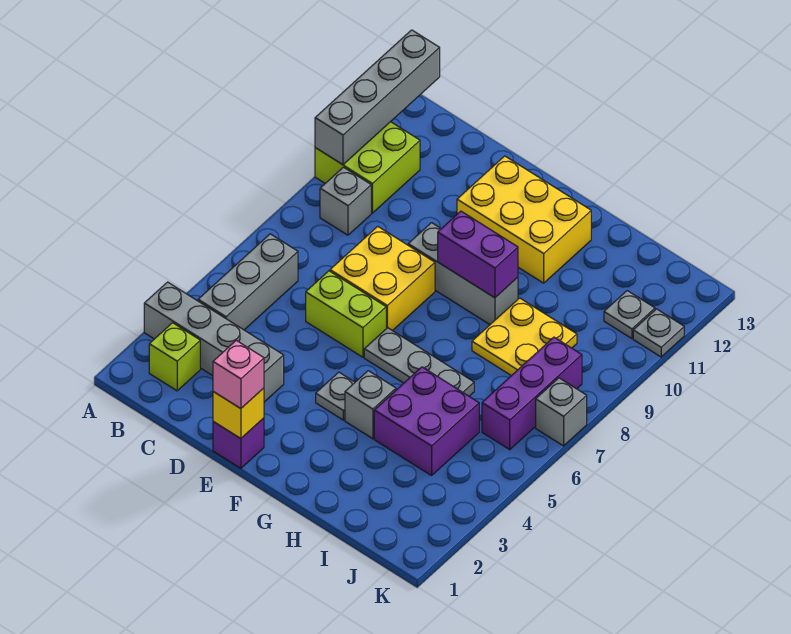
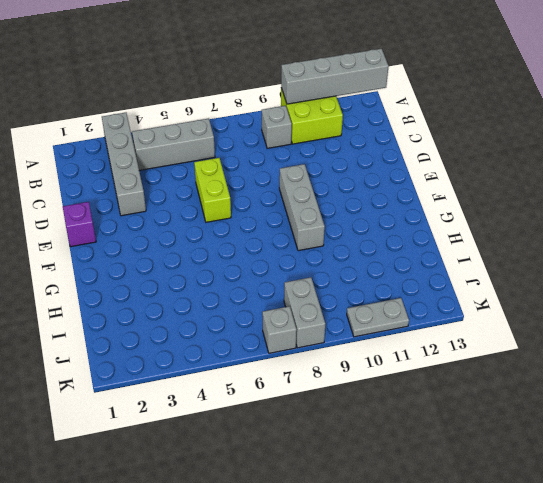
grey 1x2 brick [284,277,325,348] -> purple 1x3 brick [482,337,582,450]
grey 1x2 plate [347,298,409,337] -> grey 1x1 plate [633,309,684,357]
none -> lime 1x1 brick [149,323,200,391]
none -> yellow 2x2 brick [330,226,435,331]
none -> yellow 2x3 brick [457,156,591,283]

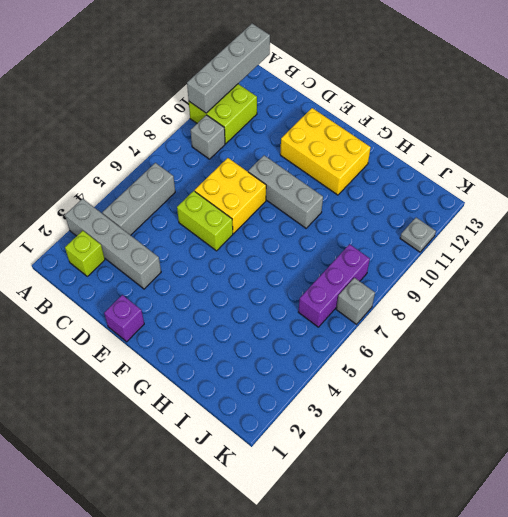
none -> grey 1x1 plate [316,372,355,420]
none -> grey 1x3 plate [364,328,474,396]
none -> grey 1x1 brick [345,371,396,439]

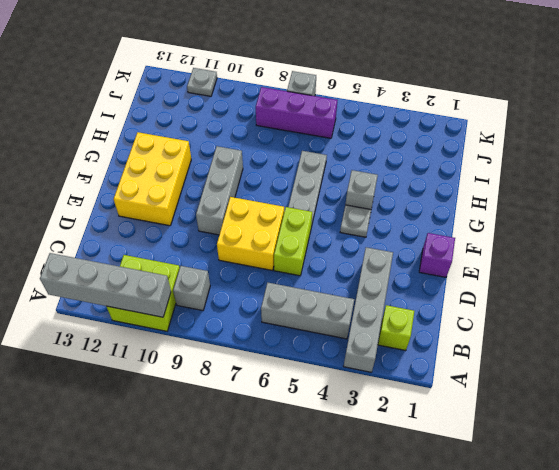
none -> purple 2x2 brick [374,367,479,476]
none -> yellow 2x2 plate [472,298,577,376]
none -> grey 1x1 plate [604,291,655,339]

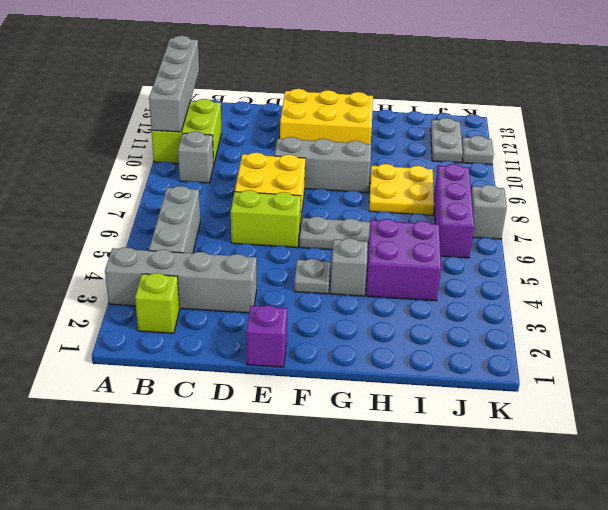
grey 1x2 plate [431,118,463,163] -> grey 1x1 plate [604,291,655,339]
none -> yellow 1x1 brick [213,388,264,439]
none -> purple 1x2 brick [438,211,518,298]
none -> pink 1x1 brick [213,340,264,409]

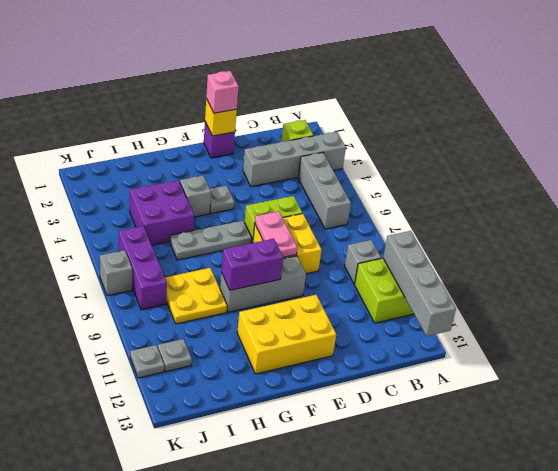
pink 1x2 plate [255,211,297,257] -> none

